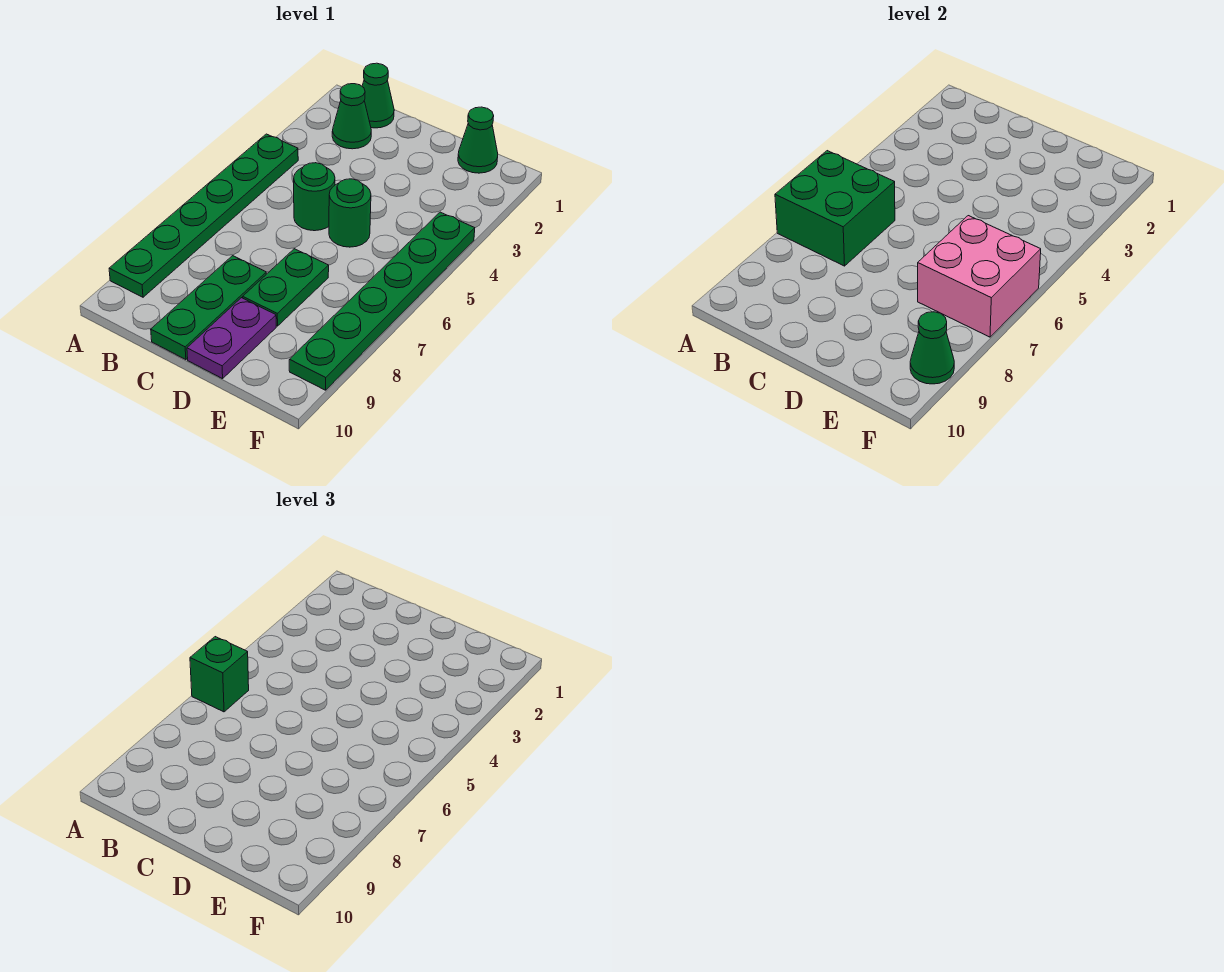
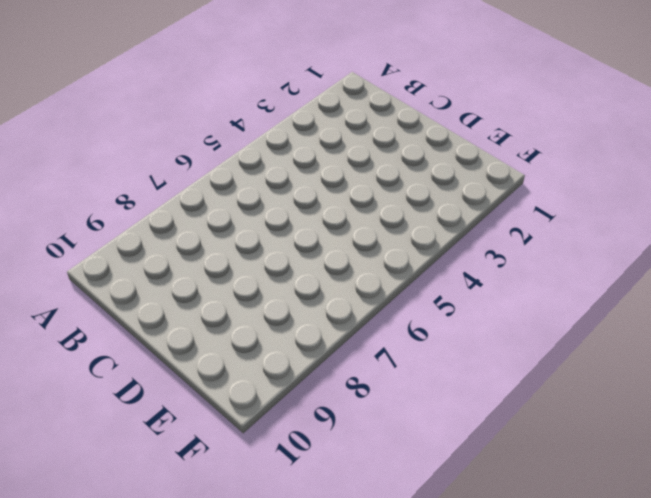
none -> green 1x6 plate [109,134,298,297]
none -> green 1x1 cone [362,63,394,128]
none -> green 1x1 cone [332,84,371,149]

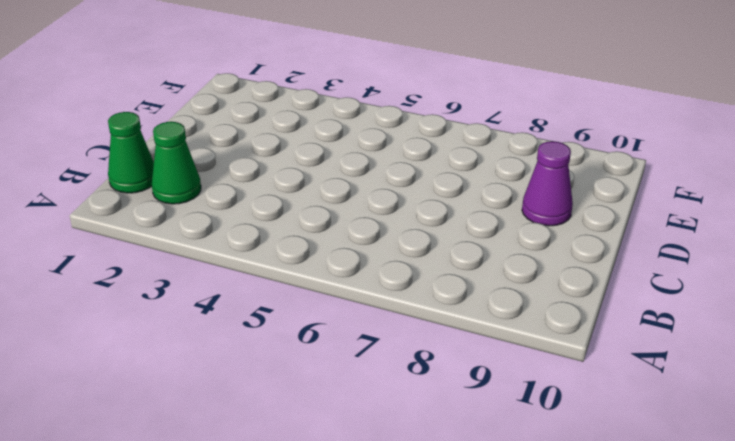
purple 1x1 cone [522,141,573,226] -> purple 1x2 plate [187,298,276,379]
none -> green 1x6 plate [109,134,298,297]
none -> green 1x1 round brick [294,163,335,231]
none -> green 1x3 plate [151,256,266,360]

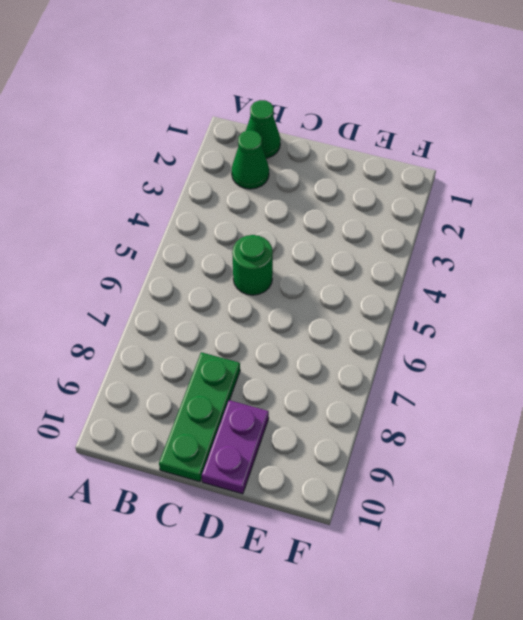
none -> green 1x6 plate [109,134,298,297]
none -> green 1x1 round brick [329,179,371,247]
none -> green 1x2 plate [243,249,329,326]

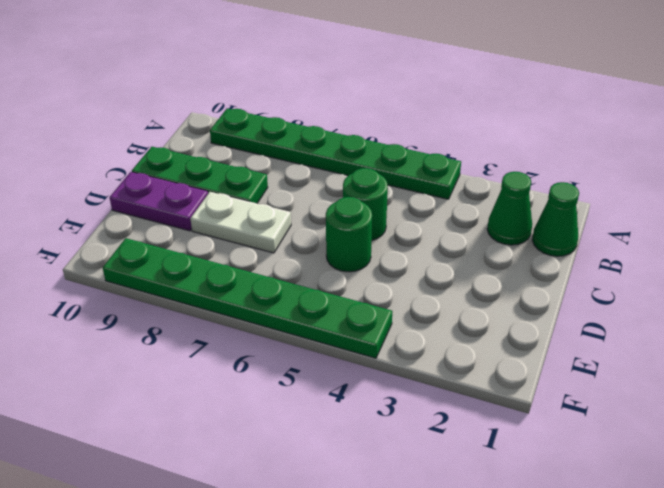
white 1x2 plate [190,192,291,253] -> green 1x2 plate [243,249,329,326]
none -> green 1x1 cone [458,107,498,173]
none -> green 2x2 brick [775,151,895,266]
none -> pink 2x2 brick [918,216,1041,337]

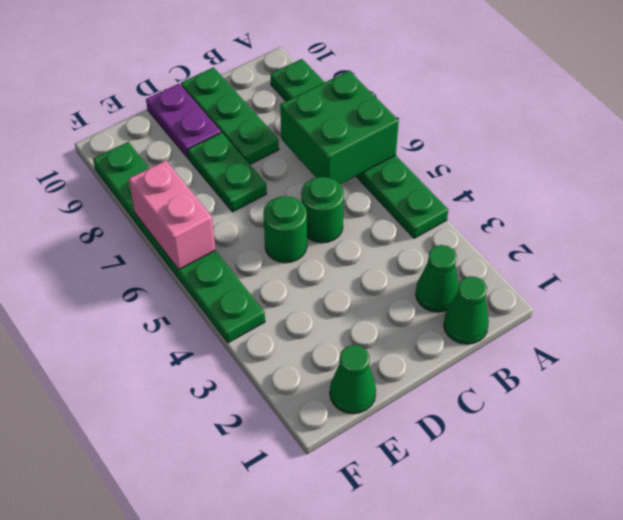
pink 1x2 brick [129,160,215,270] -> pink 2x2 brick [918,216,1041,337]
none -> green 1x1 cone [910,312,954,384]
none -> green 1x1 brick [190,637,249,712]

